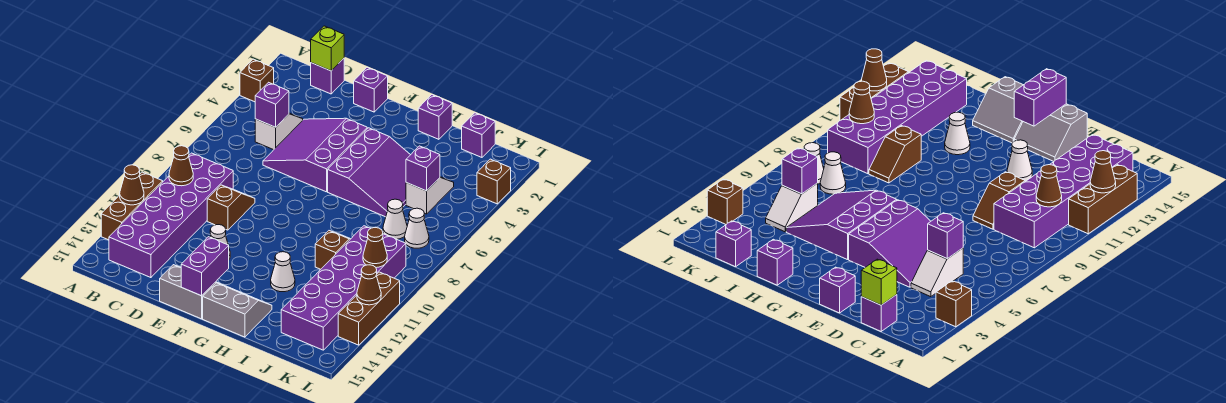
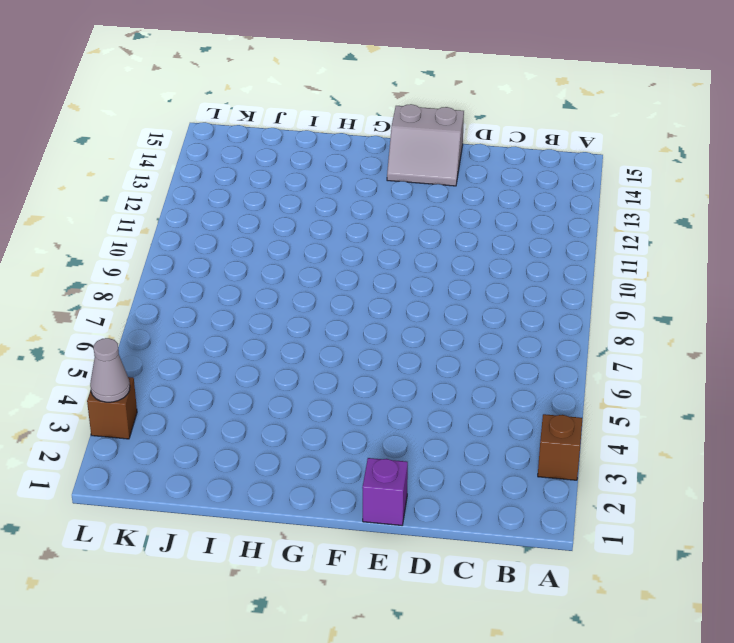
grey 1x1 cone [90,338,130,402] -> none
none -> brown 1x3 brick [101,172,163,240]
none -> purple 2x6 brick [109,153,233,278]
none -> purple 1x1 brick [311,58,344,94]
none -> white 1x2 slope [255,113,303,150]

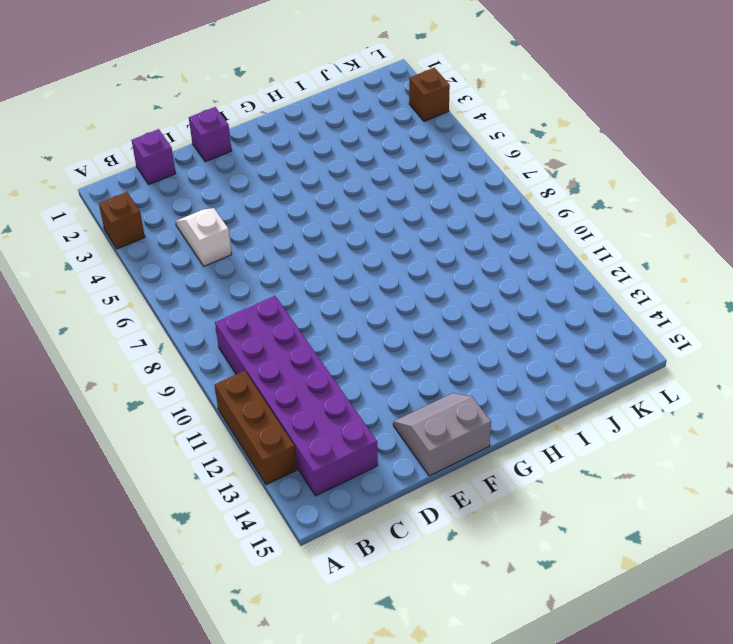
none -> purple 3x3 slope [263,118,367,192]
none -> brown 1x2 slope [207,185,255,230]
none -> white 1x1 cone [210,225,230,259]
none -> purple 3x3 slope [328,128,410,217]

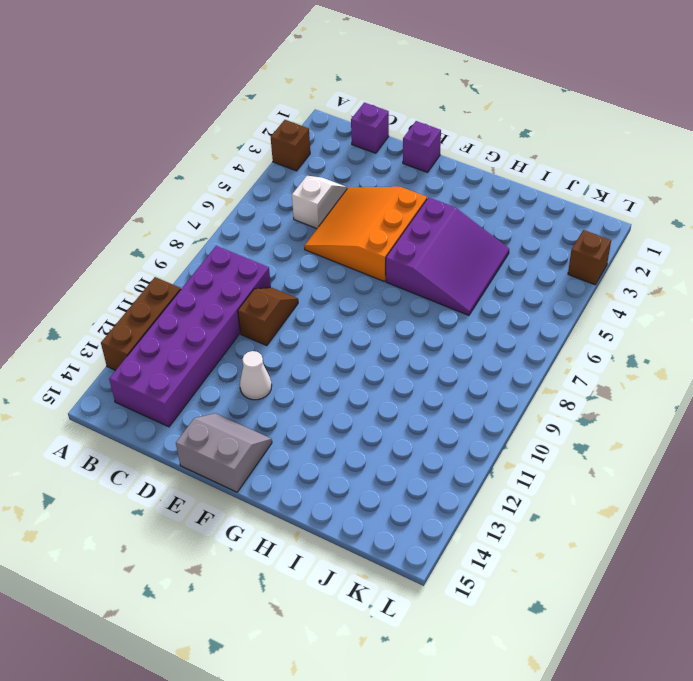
orange 3x3 slope [304,187,427,282] -> purple 3x3 slope [263,118,367,192]
none -> grey 2x2 slope [203,283,272,337]
none -> purple 1x1 brick [418,95,452,139]
none -> white 1x1 cone [271,252,295,292]
none -> brown 1x2 slope [315,231,350,269]

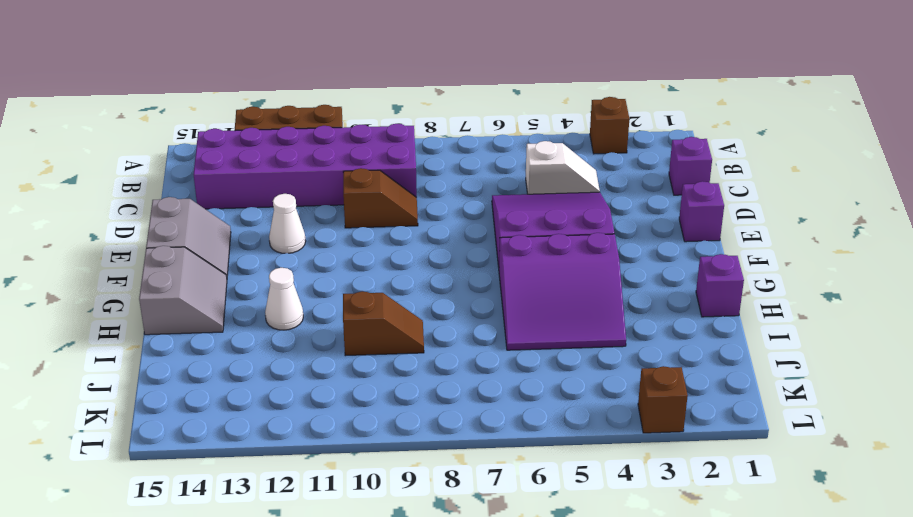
none -> purple 1x1 brick [462,113,495,157]
none -> white 1x2 slope [406,177,454,214]
none -> white 1x1 cone [383,199,407,239]
none -> purple 2x6 brick [281,226,406,350]

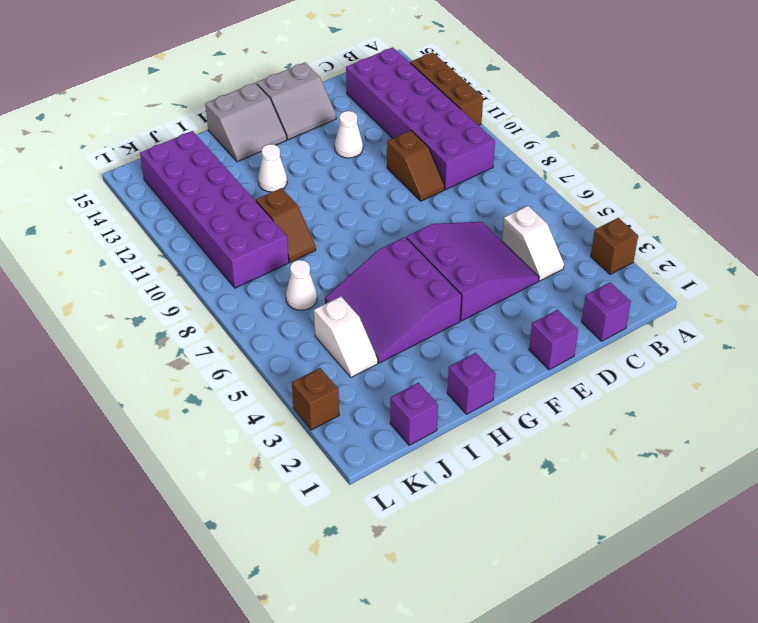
none -> white 1x1 cone [405,208,429,248]
none -> brown 1x3 brick [338,272,400,345]
none -> brown 1x1 cone [120,165,144,205]
none -> brown 1x1 cone [169,146,193,186]

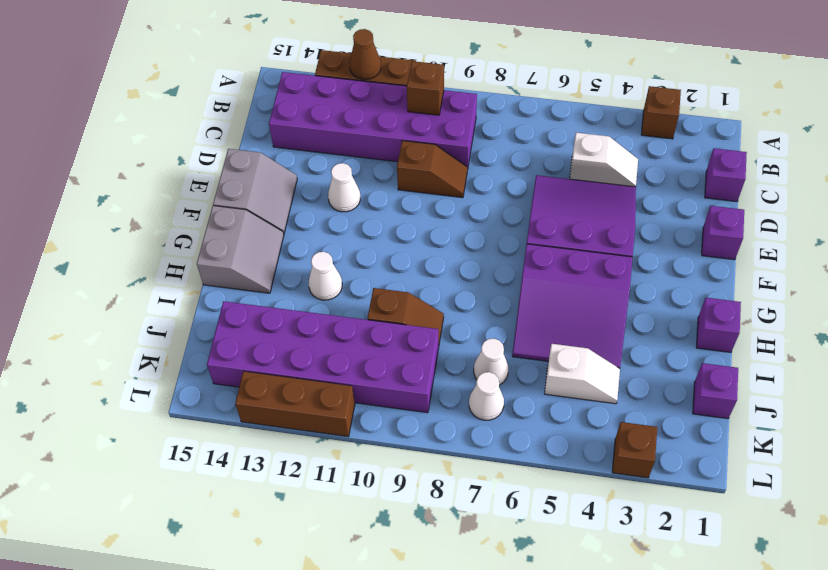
brown 1x1 brick [407,61,444,115] -> brown 1x1 cone [169,146,193,186]
none -> lime 1x1 brick [311,26,344,71]
none -> purple 1x1 brick [255,82,289,127]
none -> purple 1x2 brick [181,237,229,296]
none -> purple 1x1 brick [406,146,440,191]

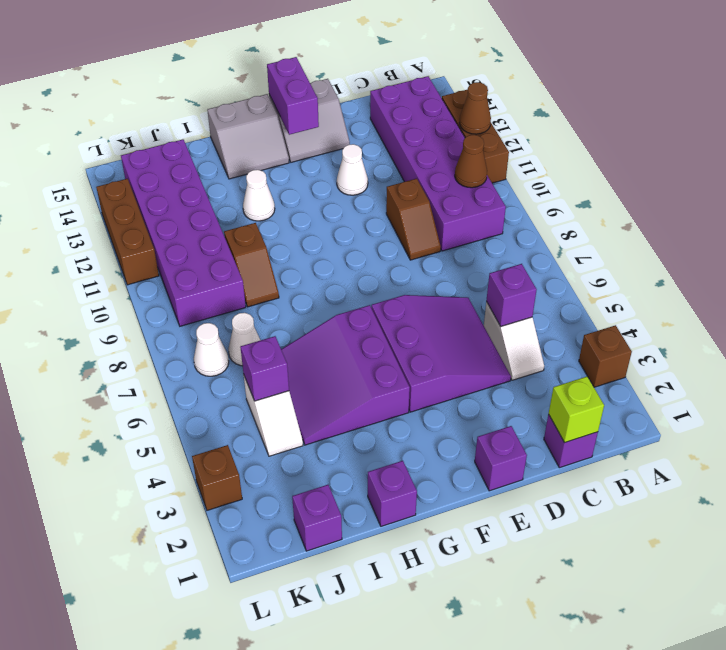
none -> brown 1x1 cone [363,228,387,268]
none -> brown 1x1 cone [357,265,381,305]

